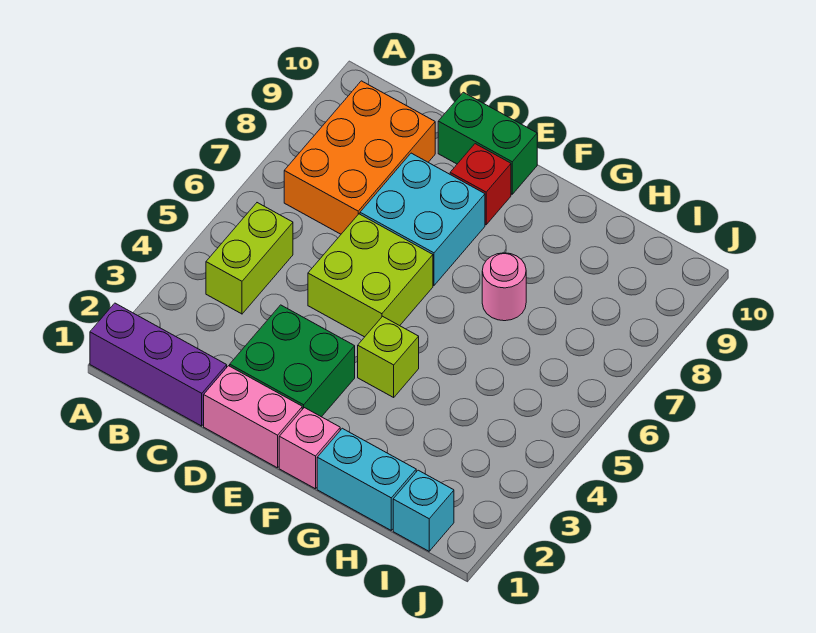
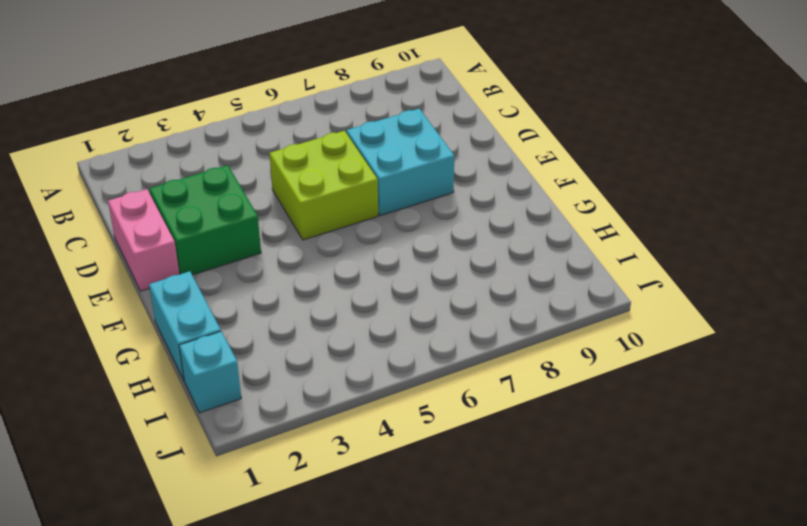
none -> purple 1x3 brick [90,303,227,426]
none -> lime 1x2 brick [206,203,293,314]
none -> orange 2x3 brick [284,81,435,234]

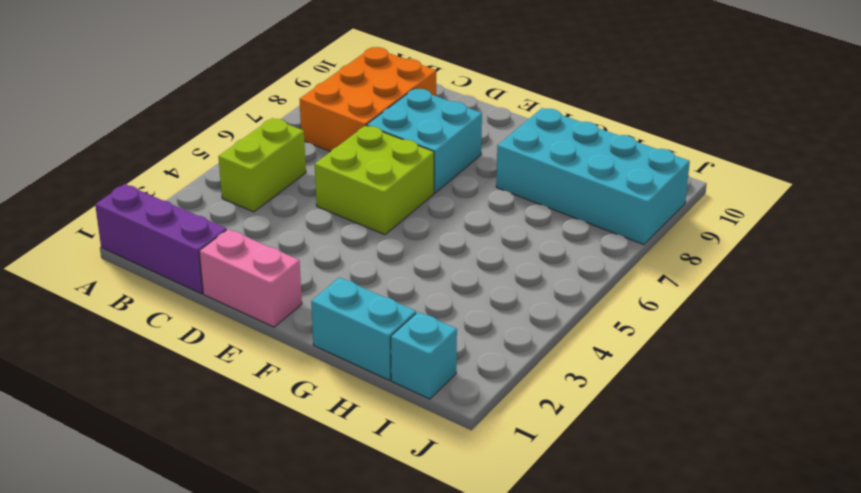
cyan 2x4 brick [496,108,690,245] -> none
none -> green 2x2 brick [230,305,355,417]
none -> green 1x2 brick [438,92,537,194]
none -> red 1x1 brick [450,144,511,225]

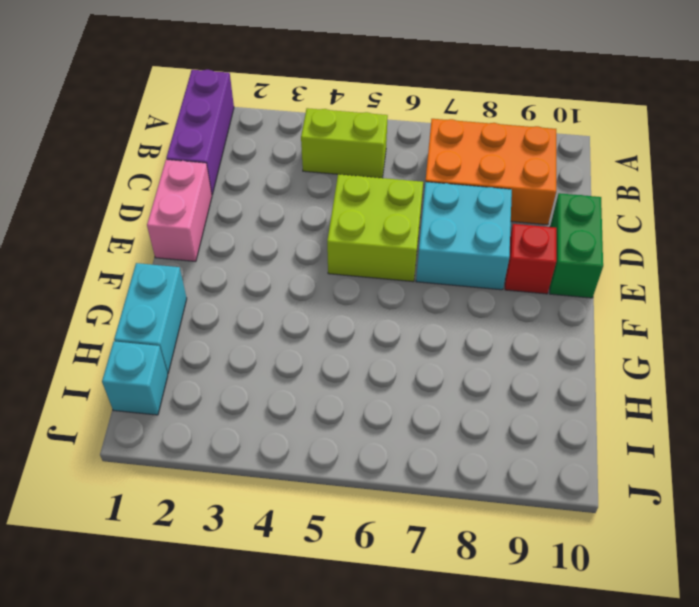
none -> green 2x2 brick [230,305,355,417]
none -> pink 1x1 brick [279,408,340,489]
none -> lime 1x1 brick [358,316,419,397]

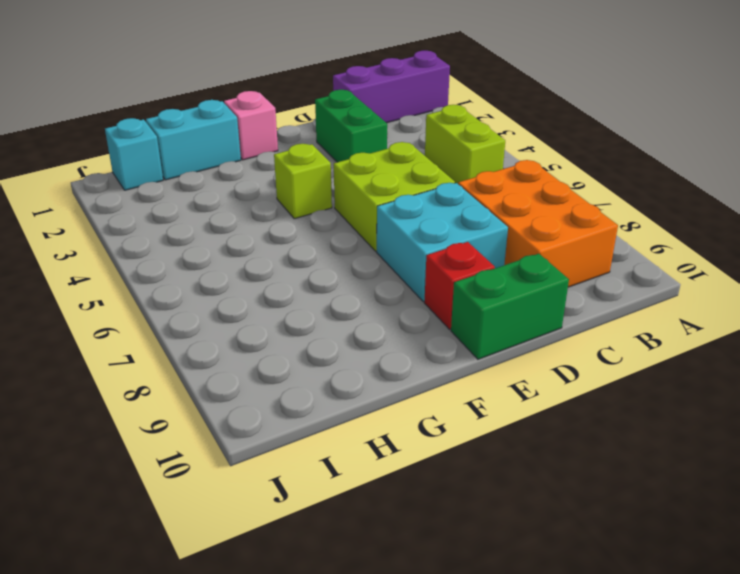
green 1x2 brick [315,90,387,162] -> green 2x2 brick [230,305,355,417]
none -> pink 1x2 brick [204,366,302,468]
none -> pink 1x1 round brick [482,253,526,321]

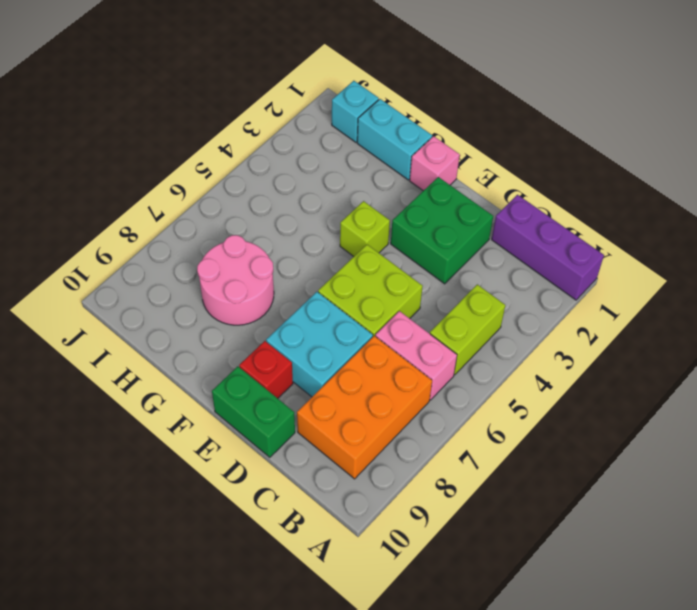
pink 1x2 brick [375,311,457,400] -> pink 1x2 brick moved to [204,366,302,468]
pink 2x2 round brick [197,235,274,325] -> pink 1x1 round brick [482,253,526,321]

